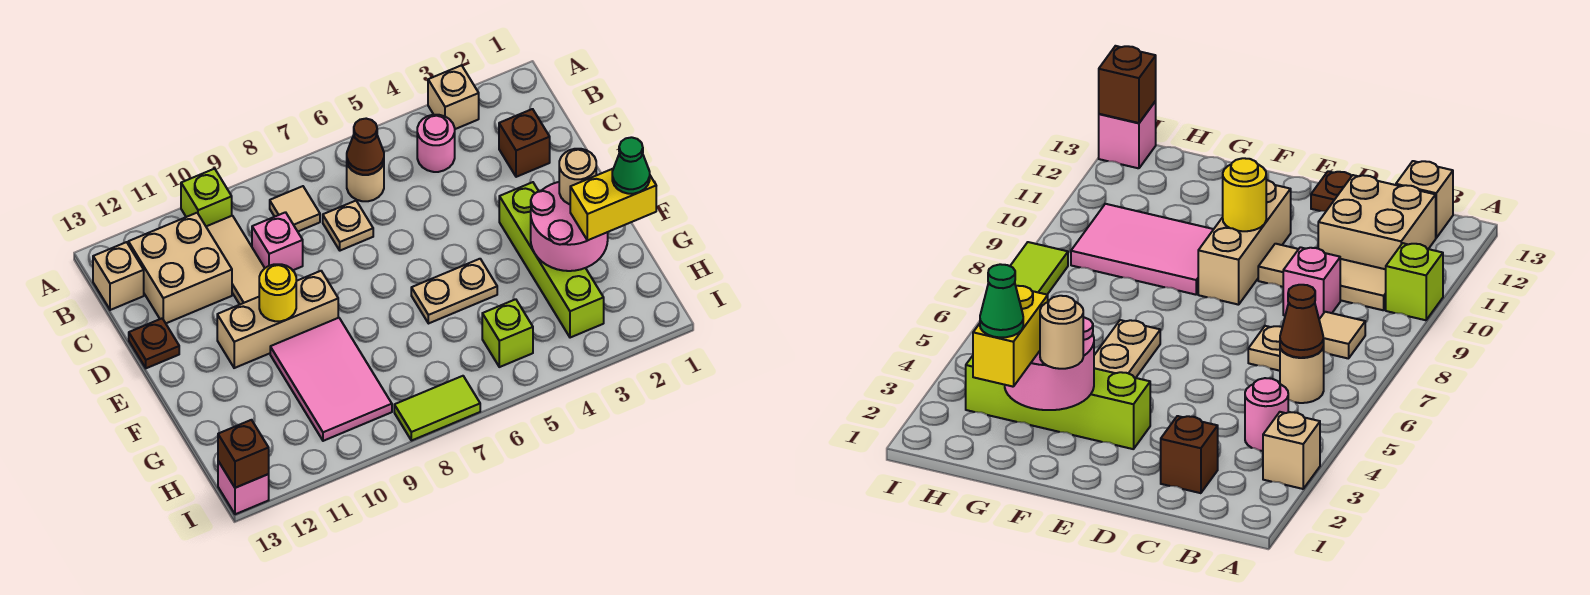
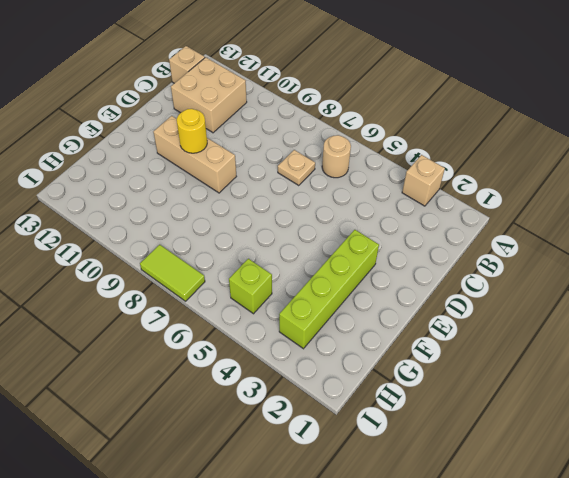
none -> lime 1x1 brick [181,169,232,226]
none -> pink 1x1 round brick [417,115,455,172]
none -> tan 1x1 tile [270,186,320,231]

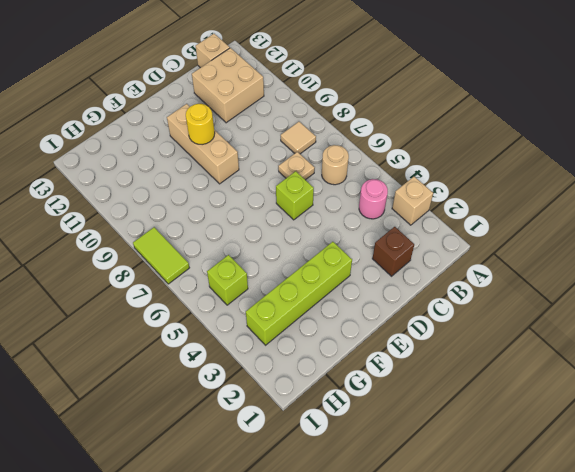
lime 1x1 brick [276,171,314,220] -> lime 1x1 brick moved to [181,169,232,226]
none -> tan 1x3 tile [206,216,265,304]
none -> pink 1x1 brick [252,212,303,270]
none -> brown 1x1 plate [129,319,179,368]

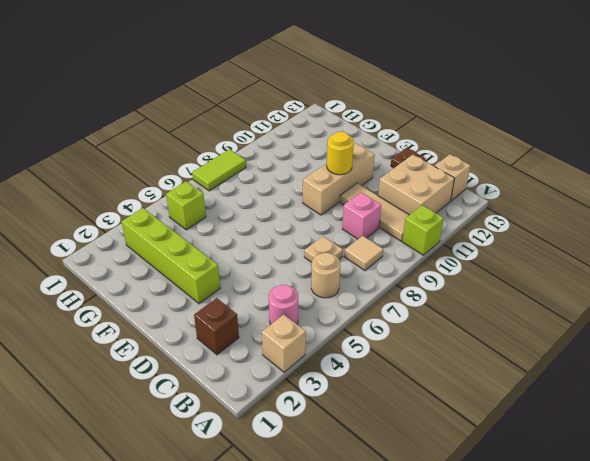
none -> tan 1x2 plate [411,259,497,324]
none -> pink 2x3 tile [270,318,392,441]
none -> pink 1x1 brick [218,461,269,514]

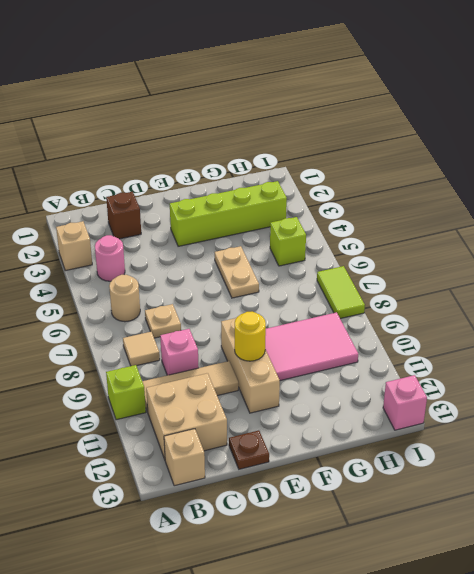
none -> brown 1x1 cone [347,119,384,175]
none -> pink 2x2 round brick [531,182,608,271]
none -> brown 1x1 brick [218,420,269,488]

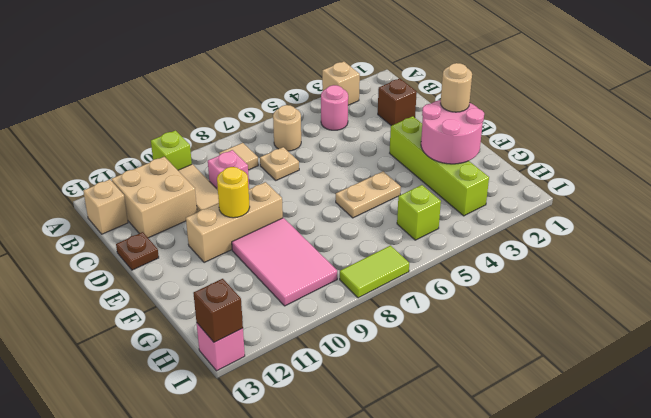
none -> brown 1x1 cone [347,119,384,175]
none -> yellow 1x2 brick [570,169,656,241]
none -> green 1x1 cone [612,137,650,194]

